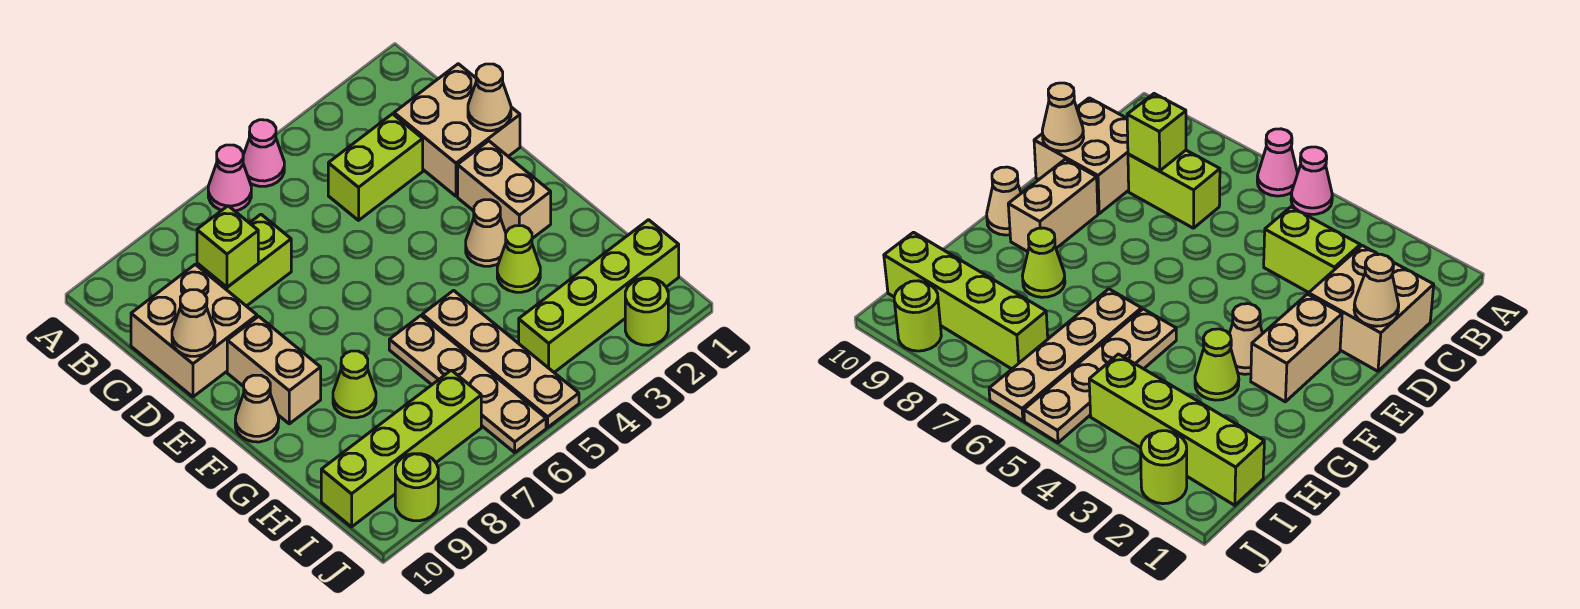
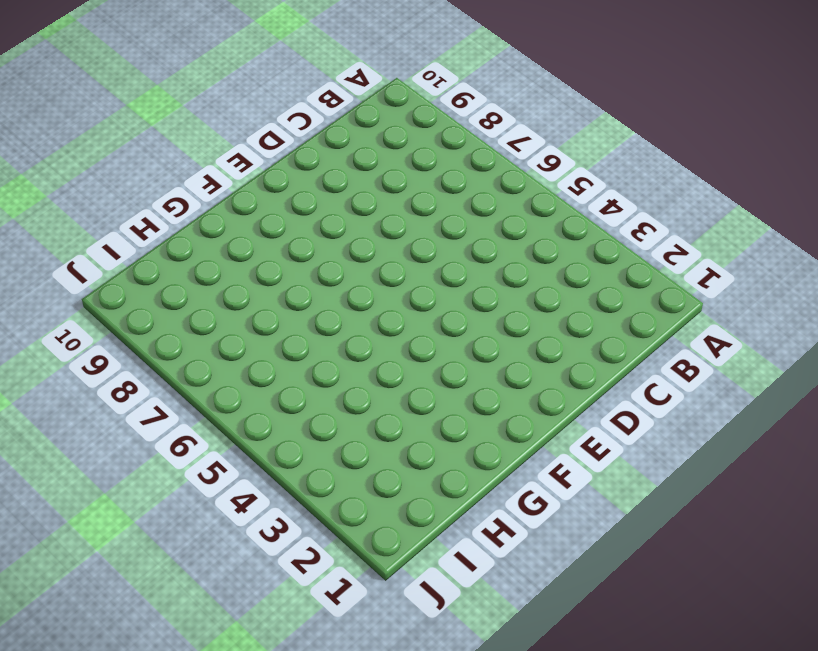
none -> pink 1x1 cone [243,120,284,186]
none -> pink 1x1 cone [208,145,251,211]
none -> tan 2x2 brick [394,64,520,196]

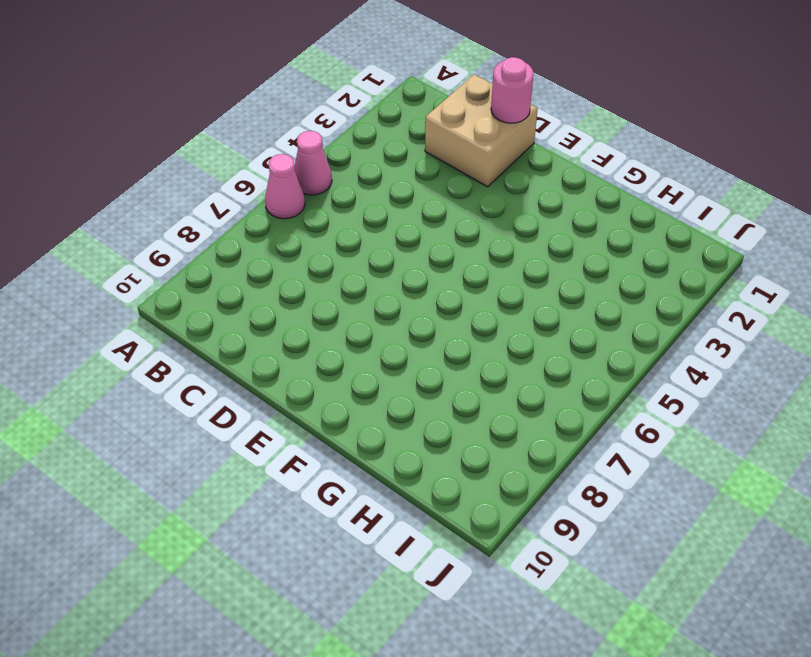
pink 1x1 round brick [491,57,534,123] -> tan 1x1 cone [468,64,511,131]
none -> lime 1x2 brick [328,114,423,220]
none -> lime 1x2 brick [197,214,291,306]
none -> tan 2x2 brick [131,264,257,397]

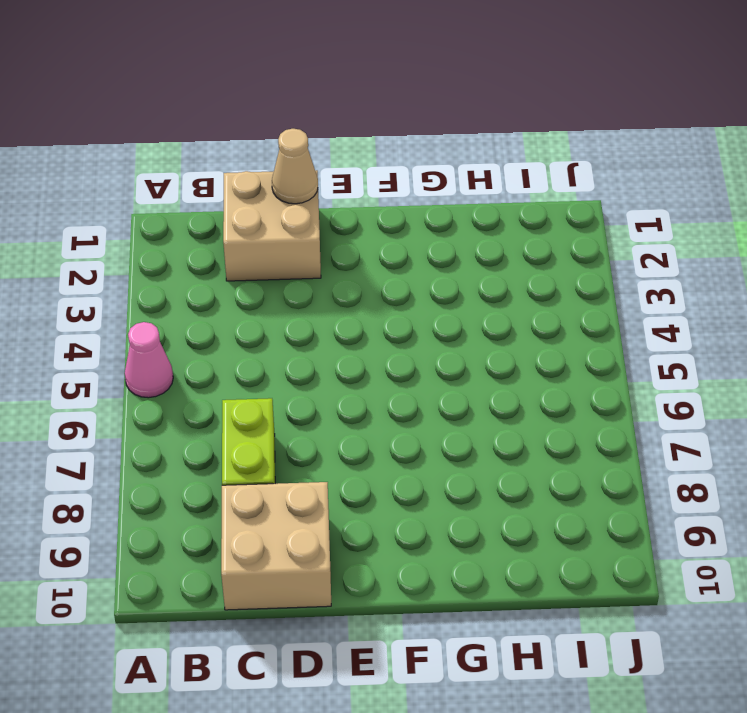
none -> pink 1x1 cone [208,145,251,211]
none -> lime 1x2 brick [328,114,423,220]
none -> tan 1x2 brick [458,141,551,239]

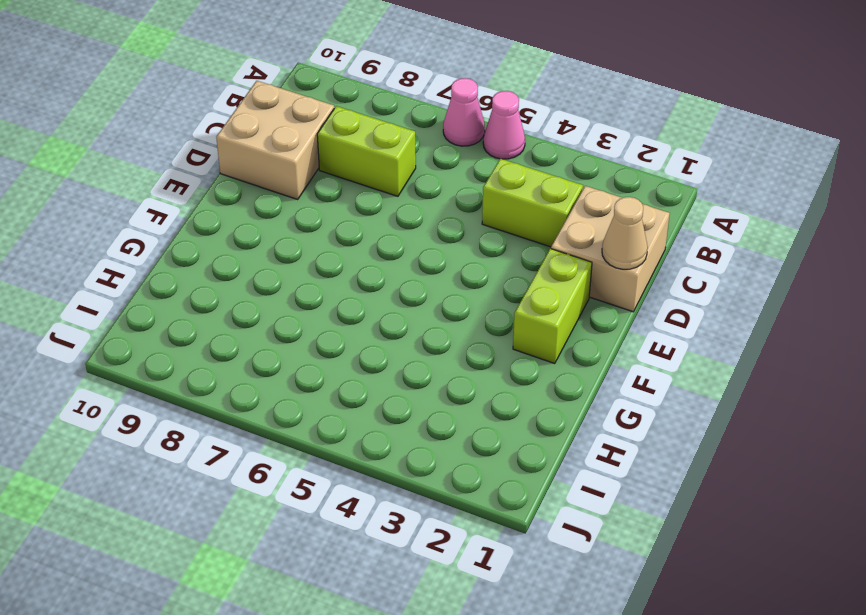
lime 1x2 brick [513,249,592,364] -> tan 1x2 brick [458,141,551,239]
none -> tan 1x2 brick [227,316,321,424]
none -> tan 1x1 cone [466,200,506,266]
none -> tan 1x1 cone [235,375,279,442]

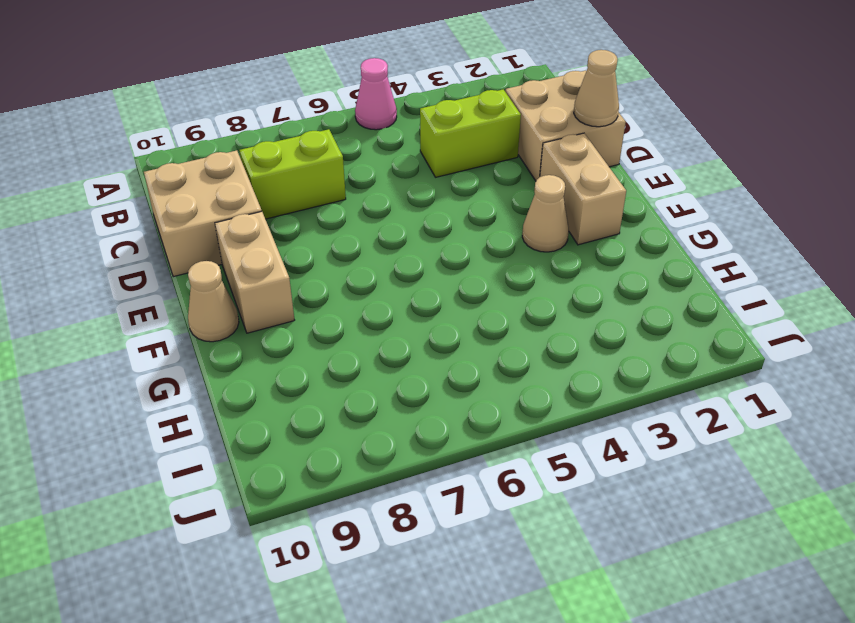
none -> pink 1x1 cone [208,145,251,211]
none -> lime 1x1 cone [497,226,540,292]
none -> tan 1x4 plate [422,290,579,427]

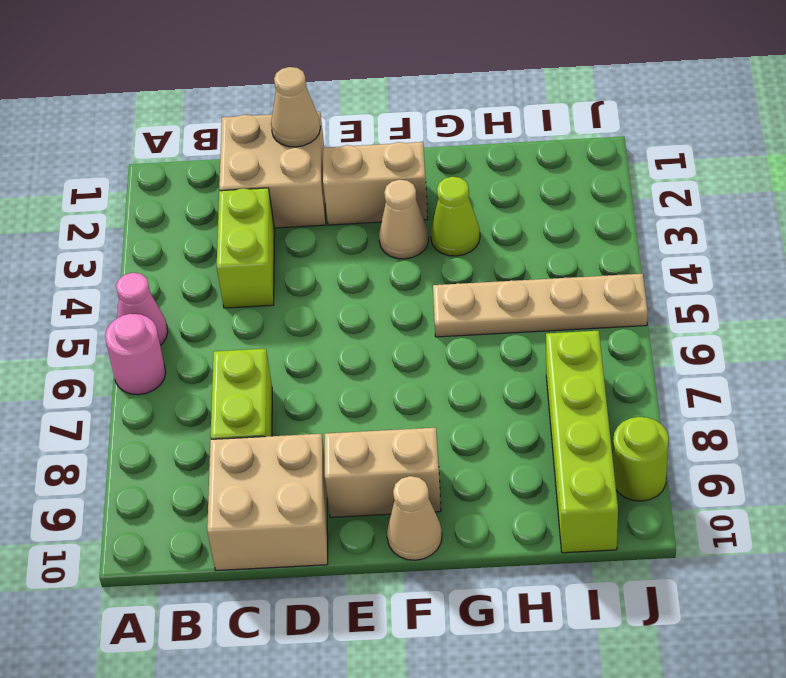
pink 1x1 round brick [105,314,166,395] -> pink 1x1 cone [208,145,251,211]
none -> tan 1x4 plate [389,316,546,452]
none -> lime 1x1 cone [333,351,376,418]
none -> lime 1x4 brick [519,220,679,372]

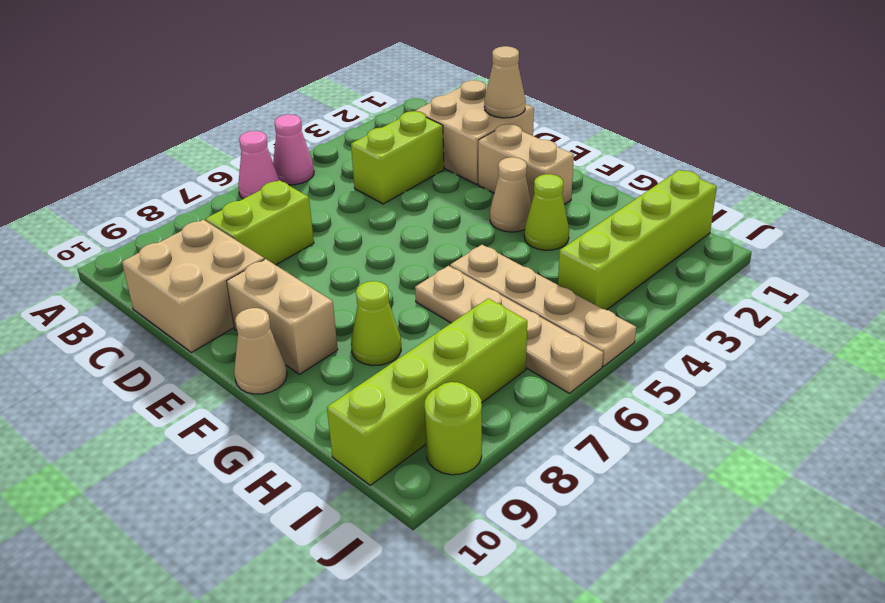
none -> lime 1x1 round brick [625,278,668,345]
none -> lime 1x1 brick [197,206,258,287]
none -> tan 1x1 cone [172,290,215,356]

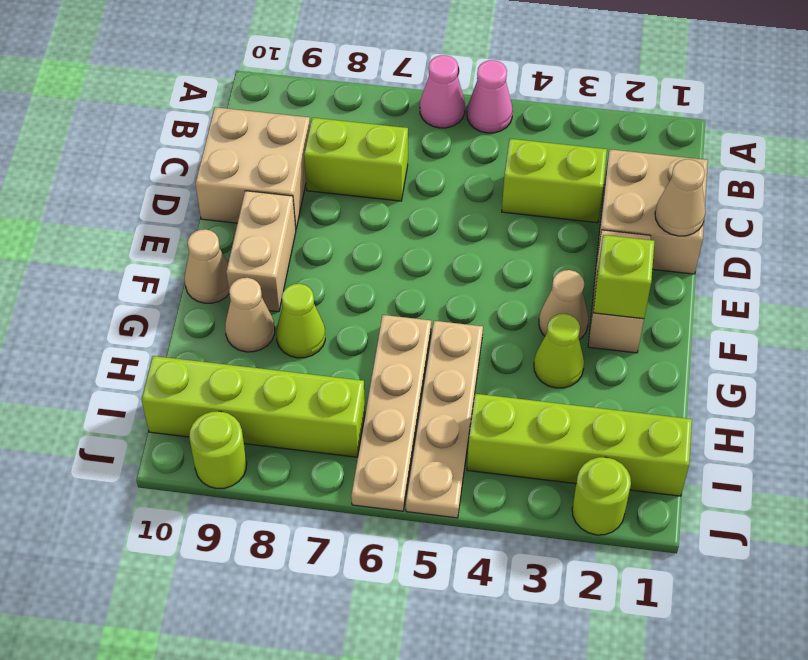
lime 1x1 brick [593,235,655,319] -> lime 1x1 brick moved to [197,206,258,287]
tan 1x1 cone [225,278,275,352] -> tan 1x1 cone moved to [172,290,215,356]

